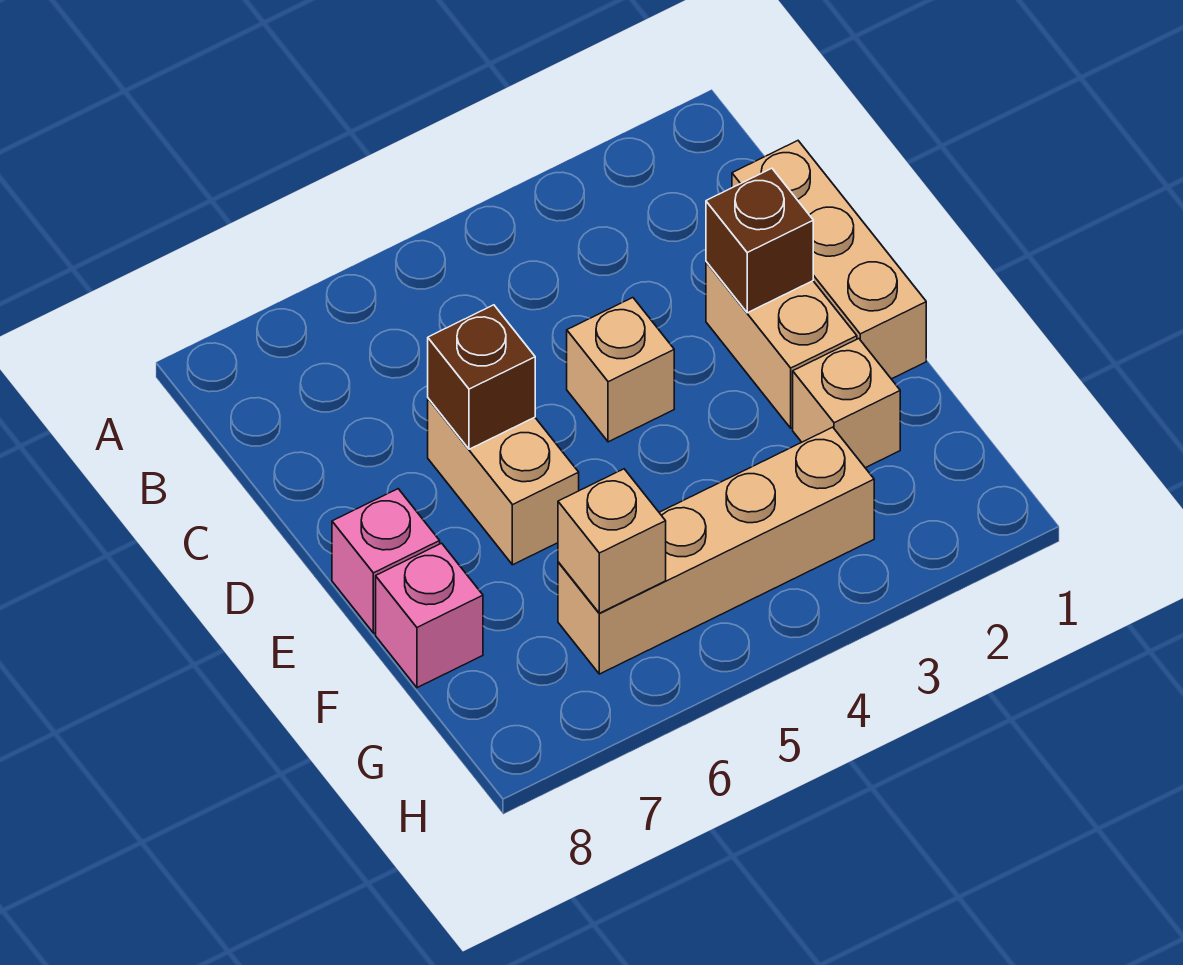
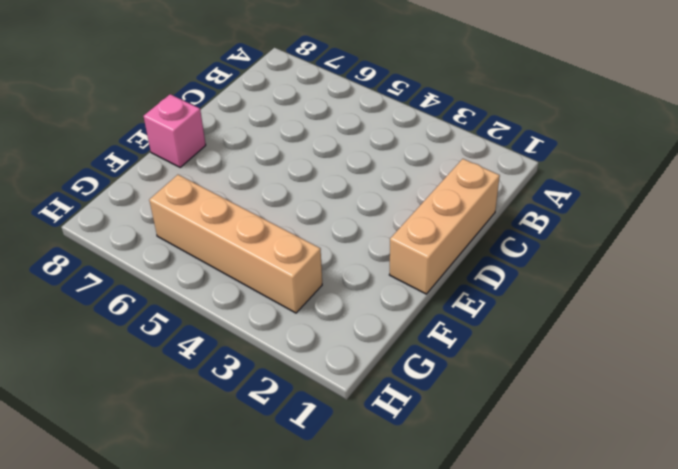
none -> tan 1x2 brick [706,262,857,428]
none -> tan 1x1 brick [567,298,674,442]

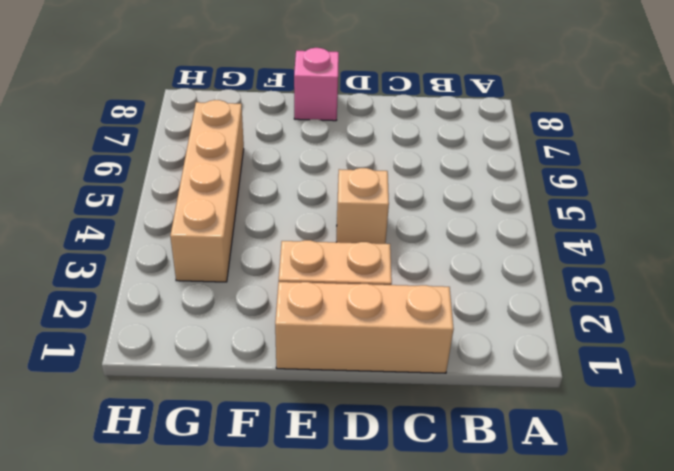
none -> tan 1x2 brick [428,398,579,565]
none -> tan 1x1 brick [793,339,900,468]

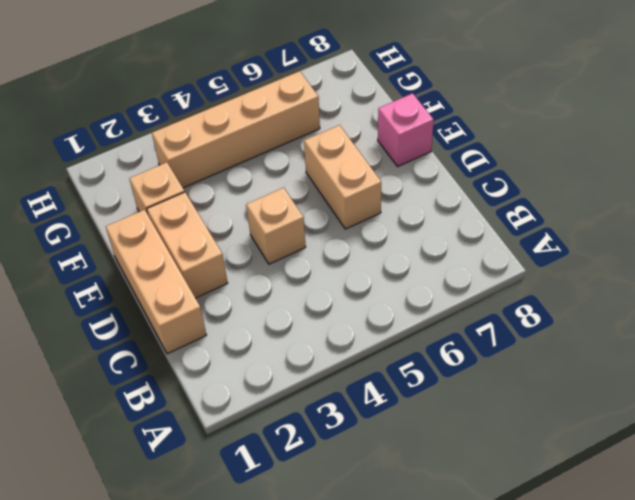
none -> pink 1x1 brick [376,543,483,688]
none -> brown 1x1 brick [706,168,813,313]

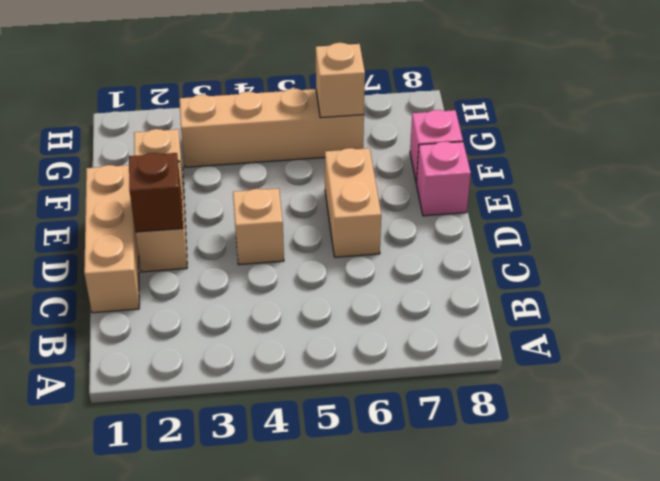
none -> brown 1x1 brick [428,305,535,449]

